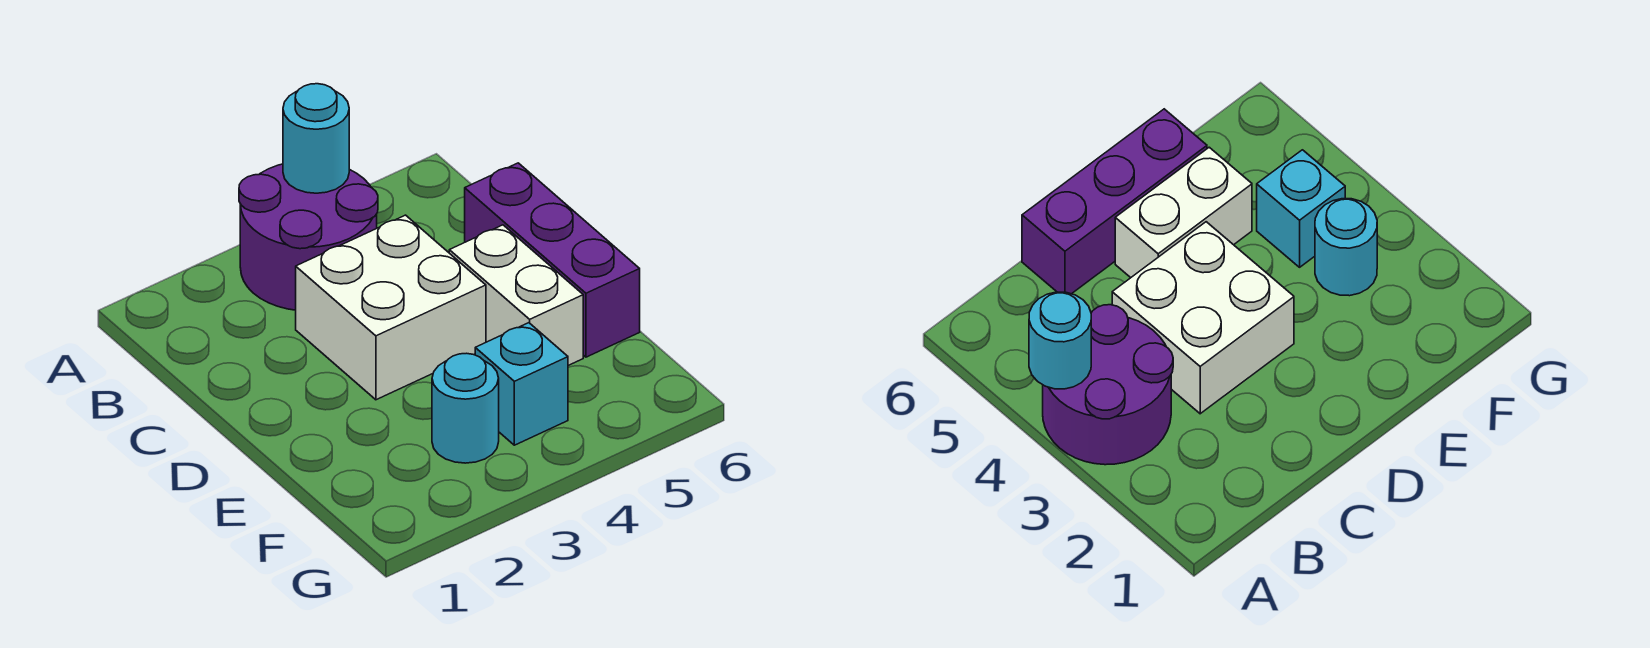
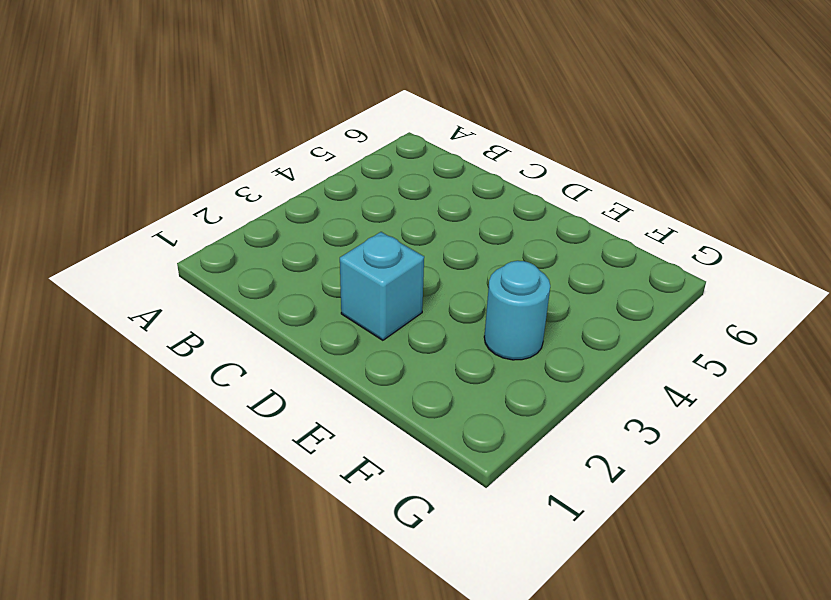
cyan 1x1 brick [340,232,424,340] -> cyan 1x1 brick moved to [475,323,568,445]
none -> purple 2x2 round brick [239,164,378,310]
none -> white 2x2 brick [296,215,486,400]

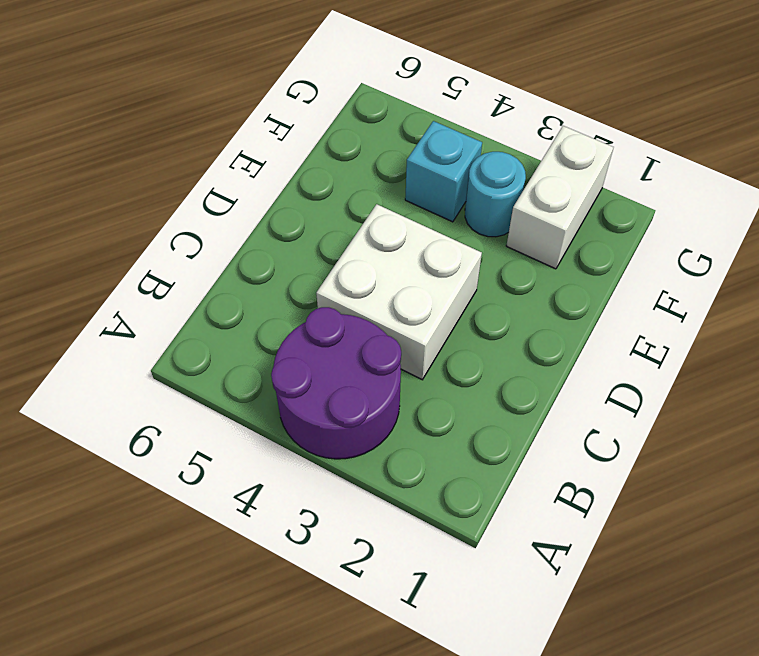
white 1x2 brick [506,126,614,269] -> white 1x2 brick moved to [449,225,583,365]
none -> purple 1x3 brick [465,163,640,357]
none -> cyan 1x1 round brick [283,84,349,193]

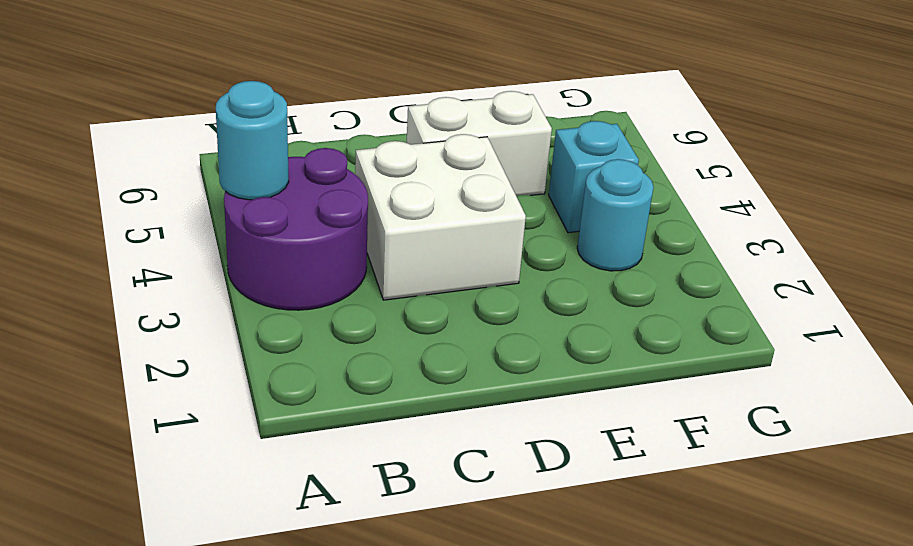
none -> purple 1x3 brick [465,163,640,357]

